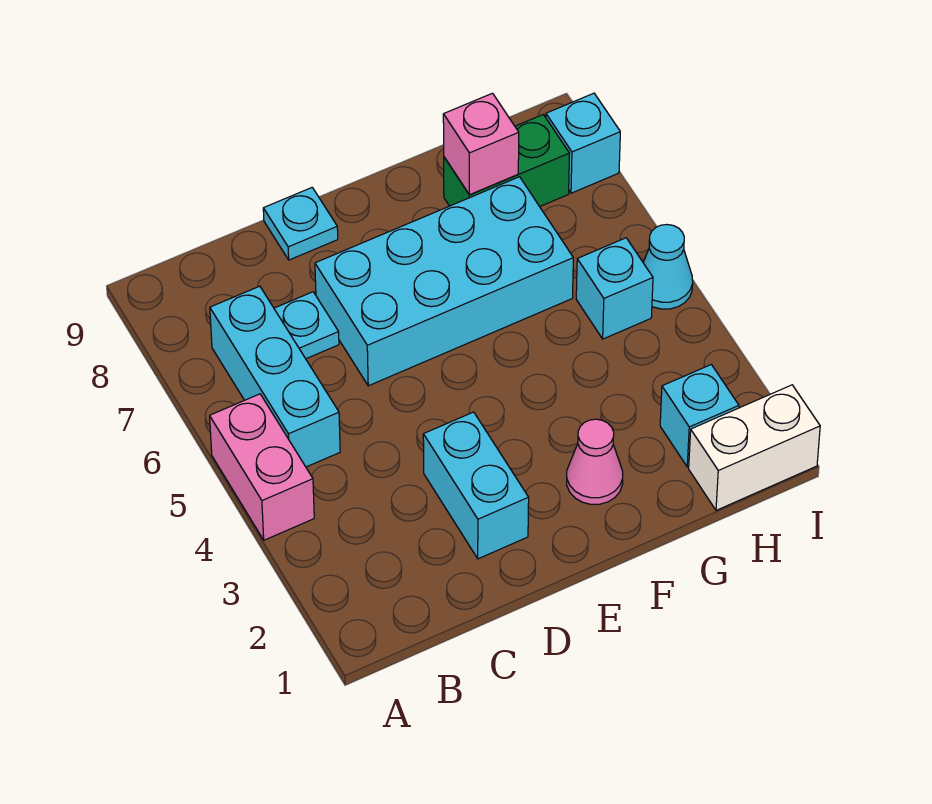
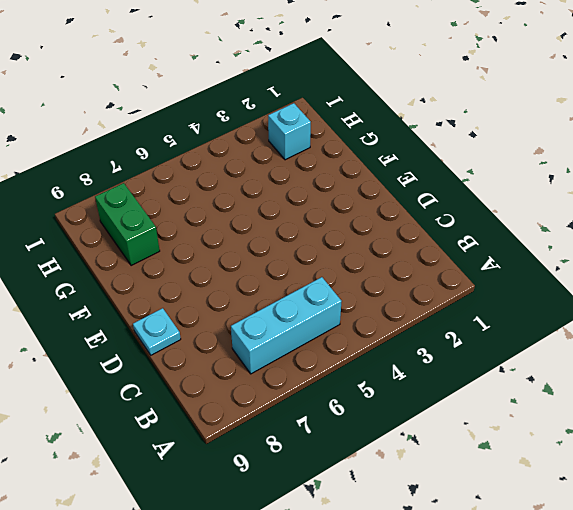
none -> pink 1x2 brick [210,394,314,540]
none -> cyan 1x1 plate [274,292,339,359]
none -> cyan 1x2 brick [423,412,529,559]

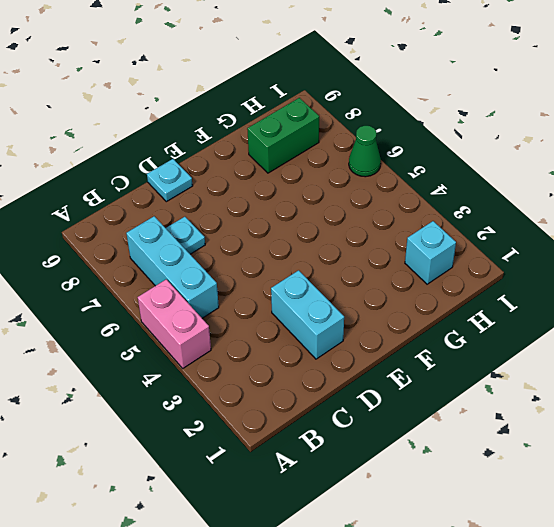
green 1x1 cone [349,126,381,177] -> none
none -> cyan 2x4 brick [315,177,573,386]
none -> pink 1x1 cone [567,419,623,504]
none -> white 1x2 brick [689,385,820,510]

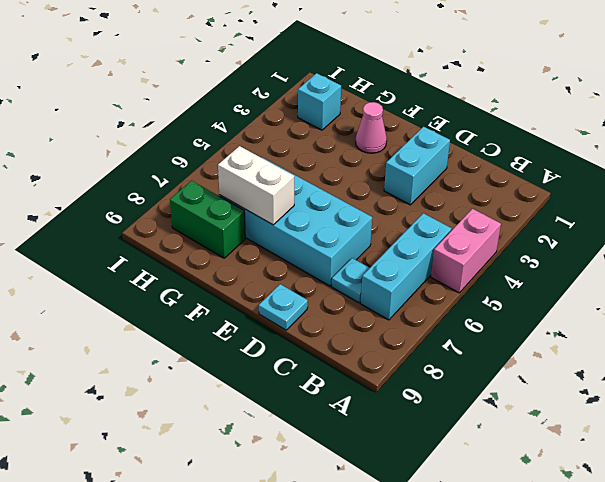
white 1x2 brick [218,146,294,225] -> white 1x2 brick moved to [689,385,820,510]
none -> cyan 1x1 brick [576,238,653,339]
none -> cyan 1x1 cone [643,225,693,309]
none -> cyan 1x1 brick [546,93,620,193]

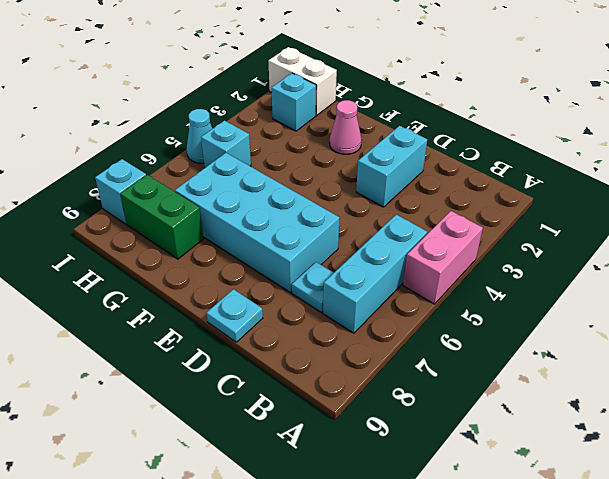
none -> pink 1x1 brick [443,93,519,195]

